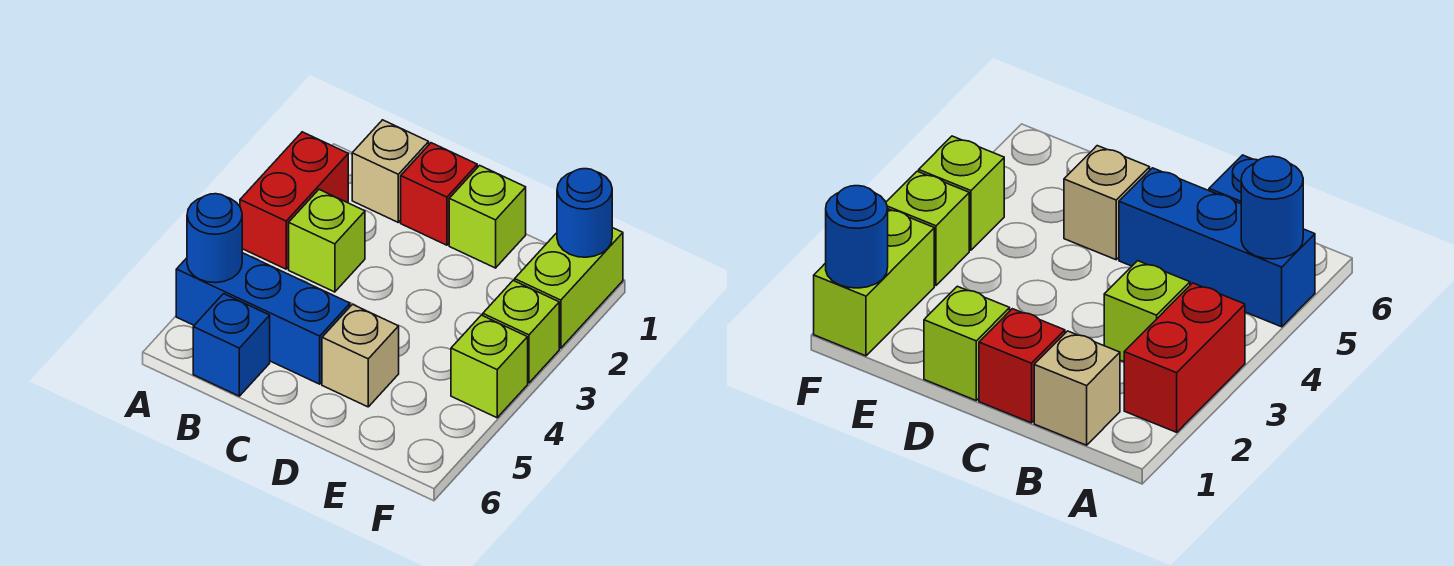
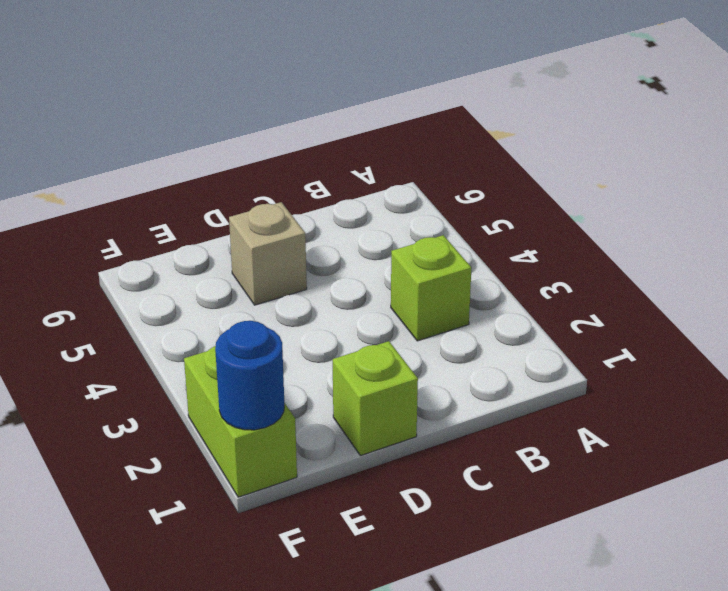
none -> red 1x2 brick [240,132,348,269]
none -> blue 1x3 brick [176,253,350,384]
none -> tan 1x1 brick [352,120,429,222]

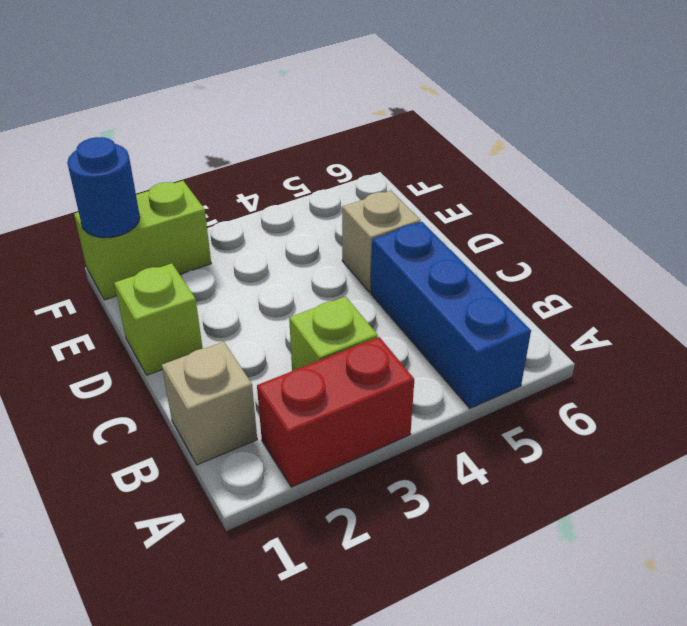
none -> blue 1x1 brick [193,294,270,396]
none -> red 1x1 brick [401,143,477,245]
none -> lime 1x1 brick [483,280,559,383]

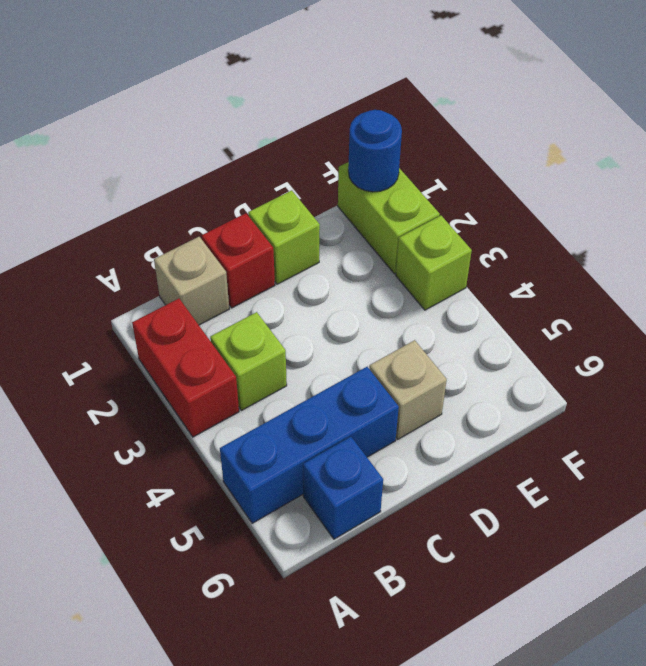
none -> lime 1x1 brick [451,315,528,418]
none -> blue 1x1 round brick [187,194,242,283]

